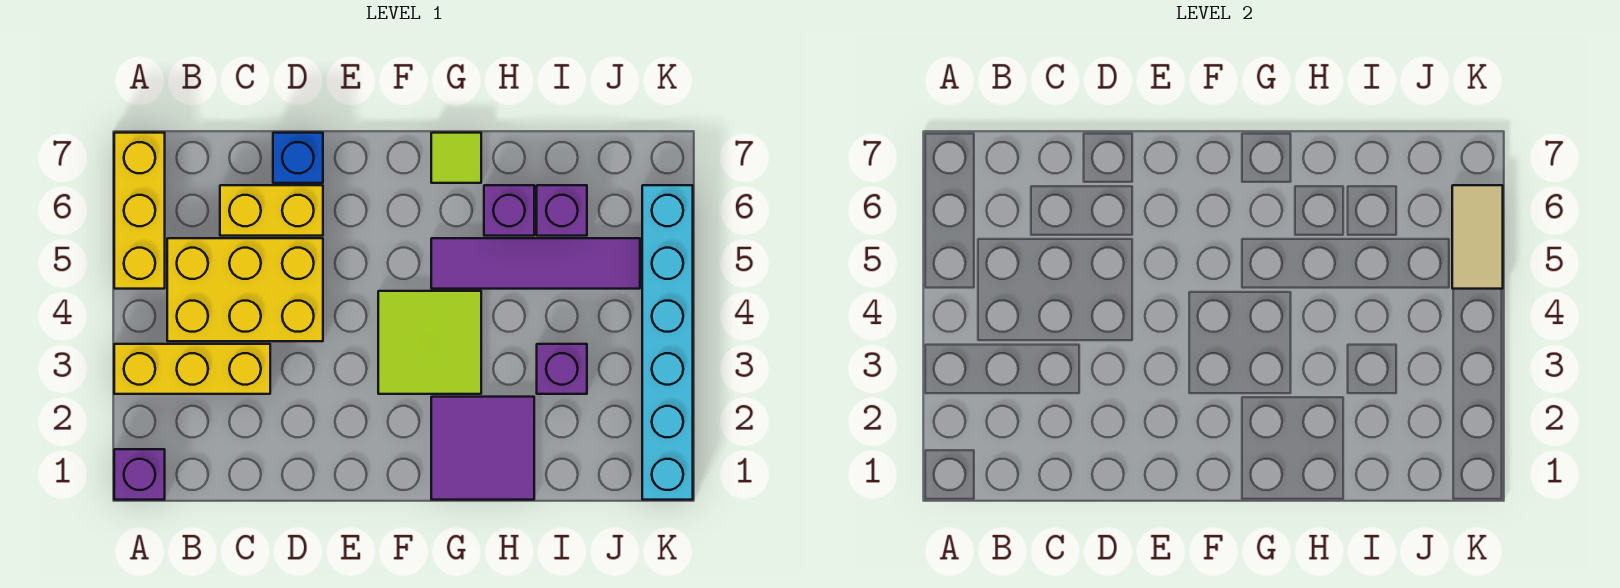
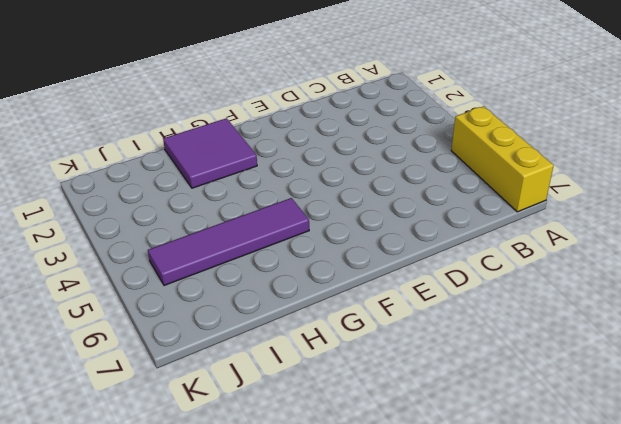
none -> purple 1x1 brick [114,449,165,500]
none -> yellow 1x3 brick [114,344,270,394]
none -> yellow 2x3 brick [167,238,323,341]

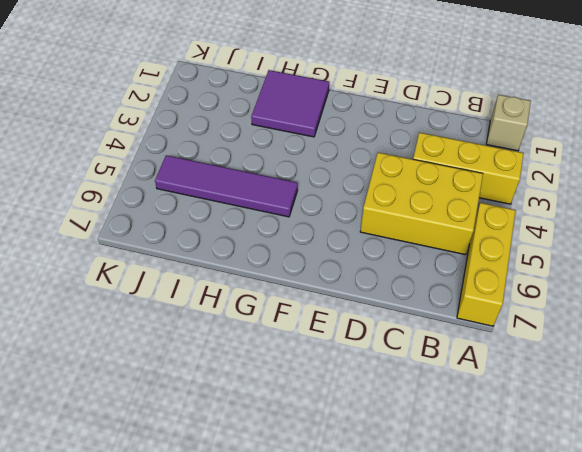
tan 1x1 brick [487,95,531,151] -> purple 1x1 brick [114,449,165,500]
none -> yellow 1x2 brick [220,185,323,236]
none -> blue 1x1 brick [273,133,323,183]
none -> lime 2x2 tile [378,291,481,394]

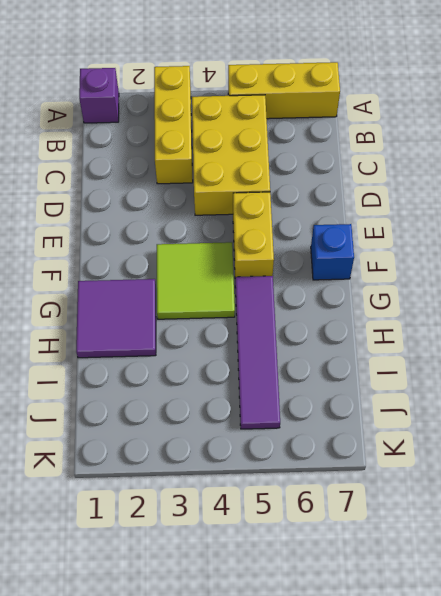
yellow 1x2 brick [233,192,274,277] -> yellow 1x2 brick moved to [220,185,323,236]
blue 1x1 brick [311,224,354,280] -> blue 1x1 brick moved to [273,133,323,183]
none -> lime 1x1 tile [431,133,481,183]
none -> purple 1x1 brick [484,185,534,236]
none -> purple 1x1 brick [537,344,587,394]

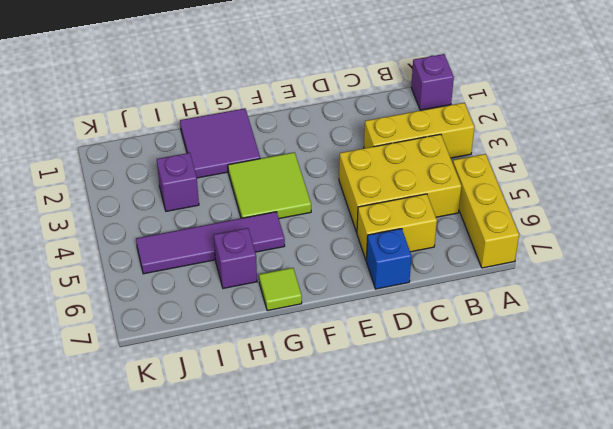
none -> purple 1x1 brick [537,185,587,236]
none -> cyan 1x6 brick [642,185,693,500]
none -> tan 1x2 tile [1452,185,1503,289]

